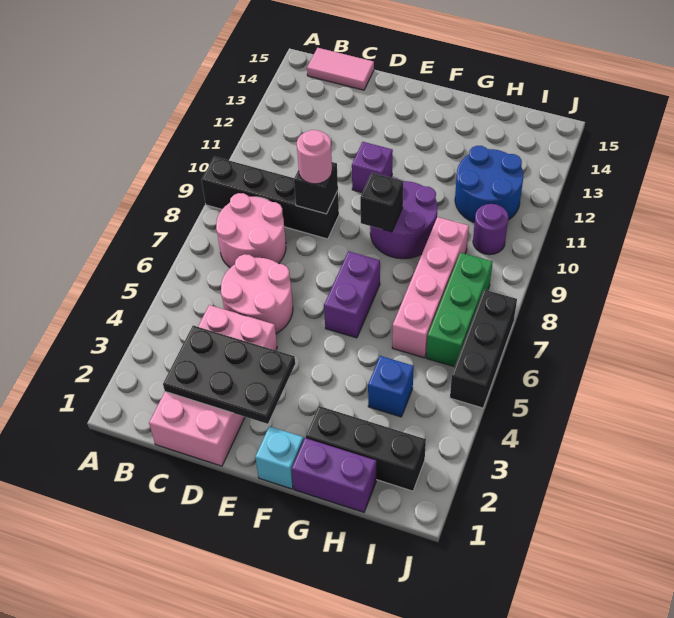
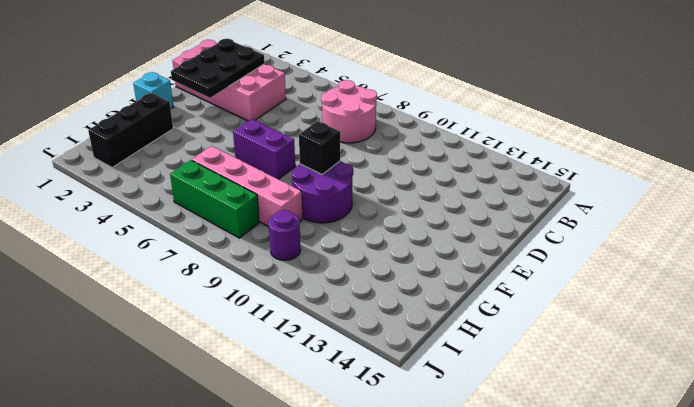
none -> black 1x4 brick [202,157,339,239]
none -> pink 1x2 tile [307,48,374,90]
none -> pink 2x2 round brick [221,254,293,334]

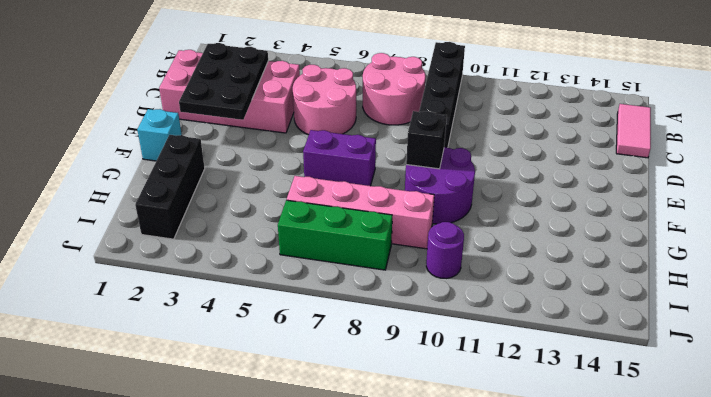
none -> purple 1x1 brick [352,142,393,192]
none -> purple 1x2 brick [292,438,376,512]
none -> blue 1x1 brick [368,356,414,417]

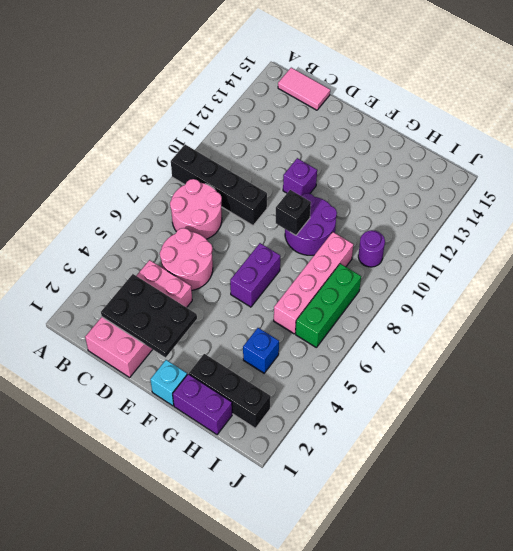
none -> blue 2x2 round brick [455,146,523,223]
none -> black 1x3 brick [450,290,517,408]
none -> black 1x1 brick [294,162,338,214]

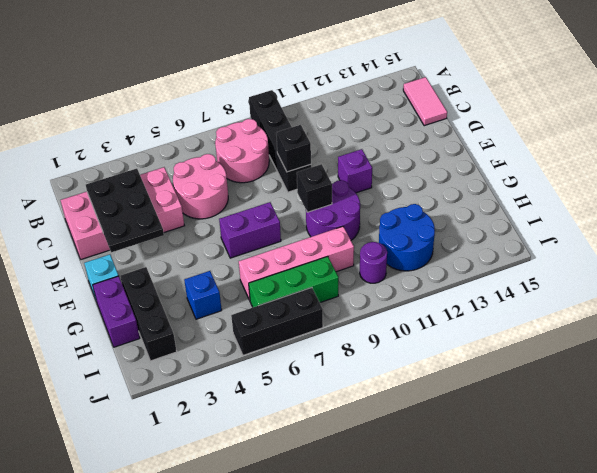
none -> pink 1x1 round brick [297,130,332,184]

